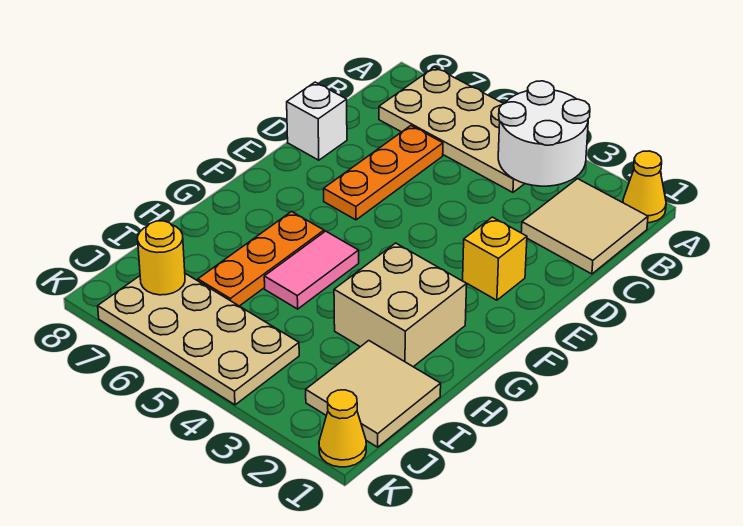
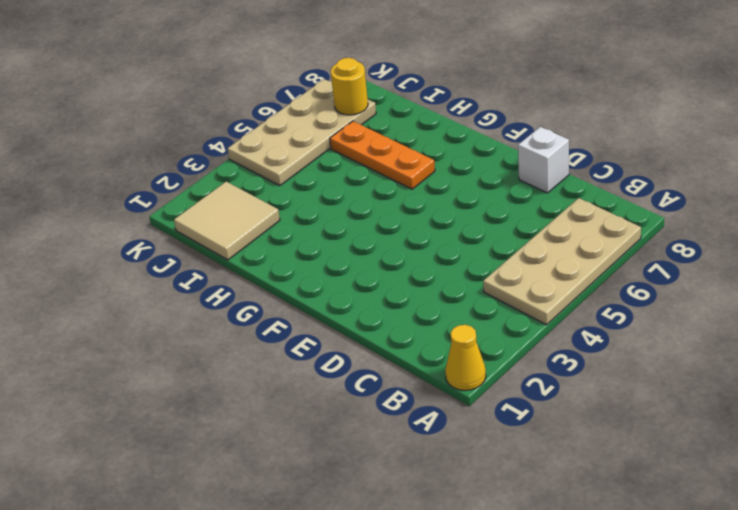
none -> tan 2x2 tile [521,179,648,274]
none -> orange 1x3 plate [324,126,443,220]
none -> yellow 1x1 brick [463,217,527,300]

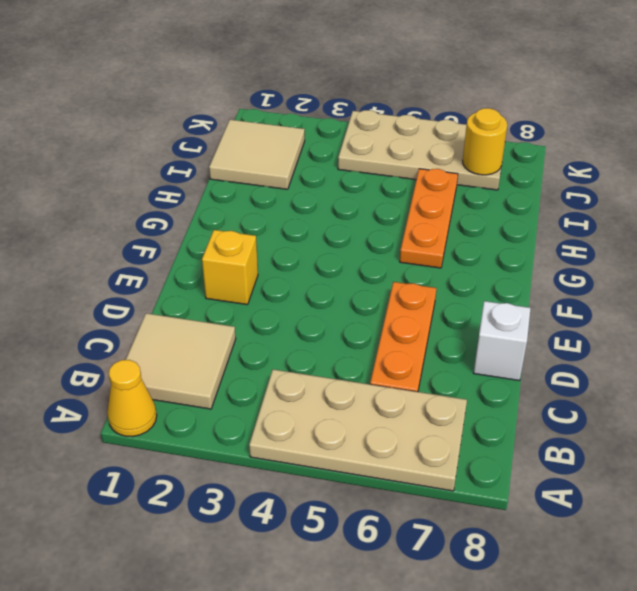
none -> tan 2x2 brick [334,243,467,367]
none -> pink 1x2 tile [264,231,359,309]
none -> yellow 1x1 cone [319,390,366,467]

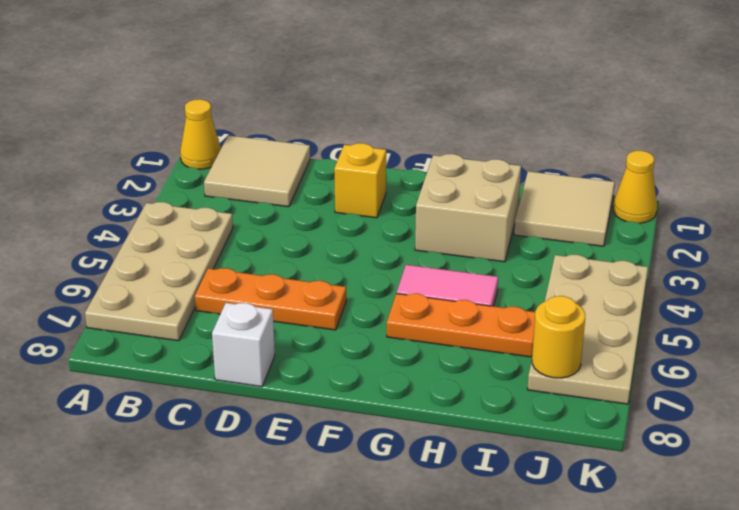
none -> white 2x2 round brick [498,81,590,186]

